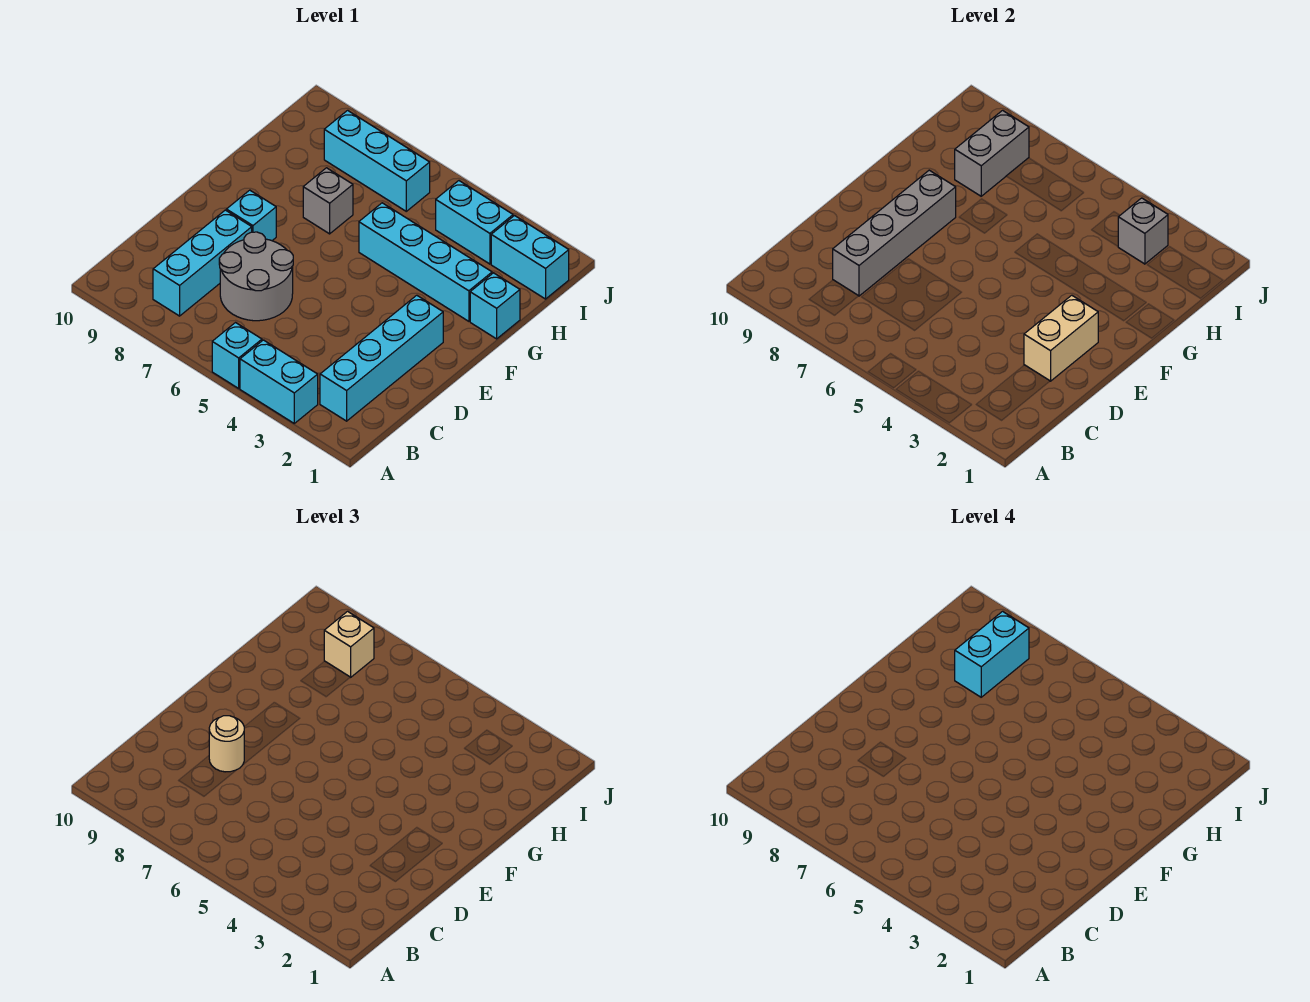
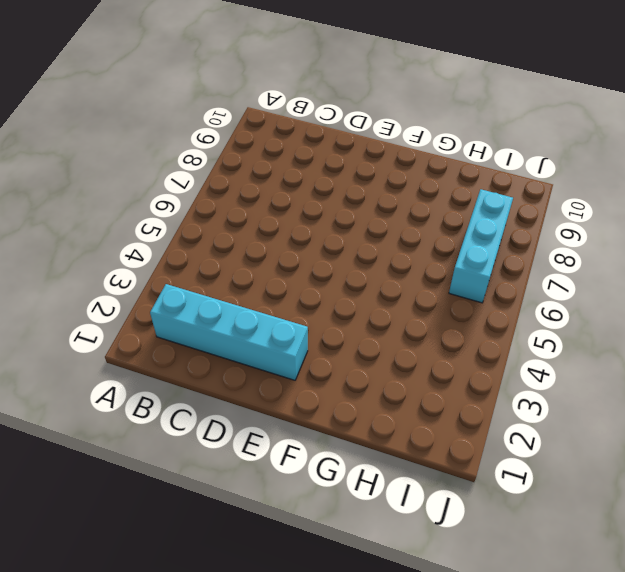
none -> cyan 1x2 brick [240,340,318,423]
none -> cyan 1x1 brick [212,323,262,388]
none -> cyan 1x3 brick [153,210,252,316]

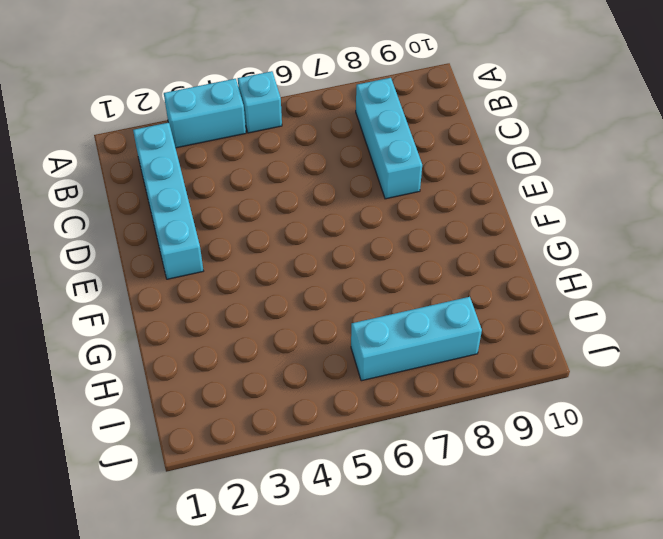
none -> grey 2x2 round brick [219,232,293,321]
none -> cyan 1x1 brick [226,190,276,241]
none -> cyan 1x1 brick [470,273,520,339]

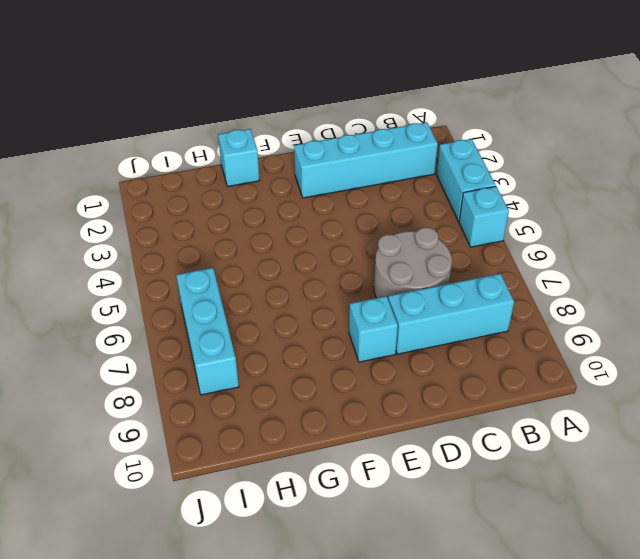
none -> cyan 1x4 brick [359,203,492,321]
none -> grey 1x1 brick [303,168,353,234]
none -> cyan 1x2 brick [491,216,569,299]

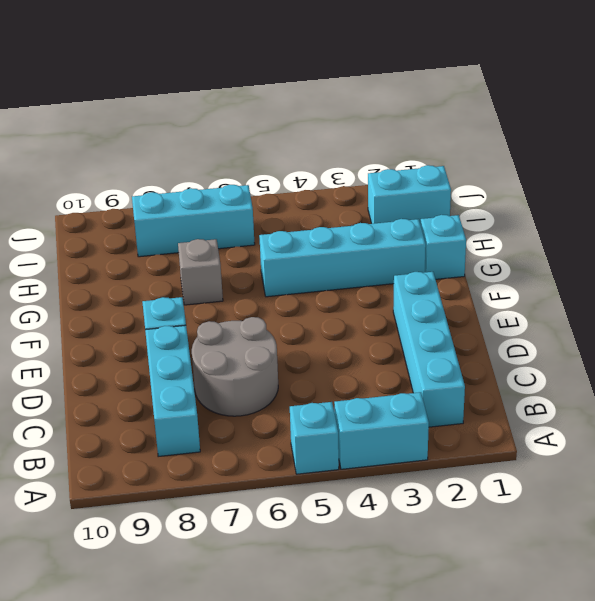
none -> cyan 1x2 brick [436,181,513,264]
none -> grey 1x4 brick [833,170,956,296]
none -> tan 1x2 brick [1024,295,1098,381]

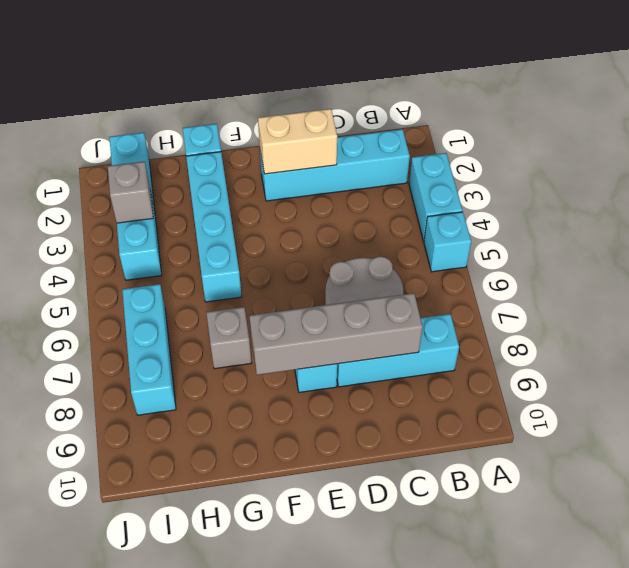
none -> grey 1x2 brick [955,110,1029,196]
none -> tan 1x1 round brick [209,716,244,772]
none -> tan 1x1 brick [324,611,374,677]

